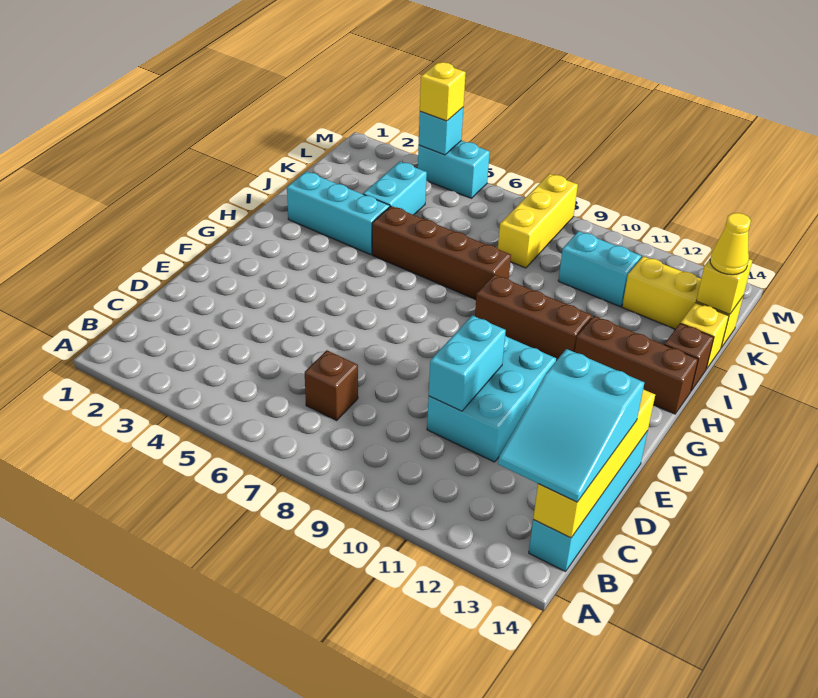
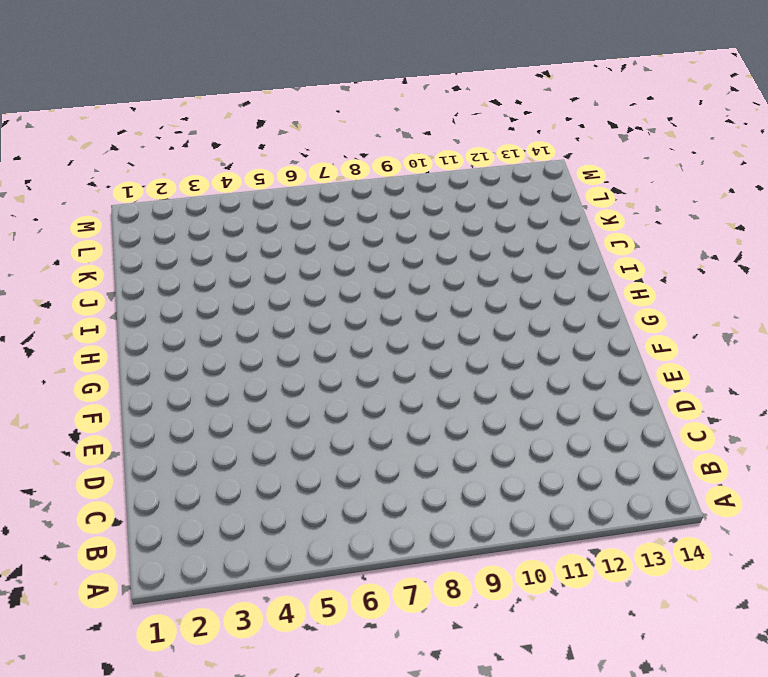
none -> cyan 1x4 brick [529,431,648,572]
none -> brown 1x1 brick [305,350,358,420]
none -> cyan 2x3 brick [427,336,556,462]

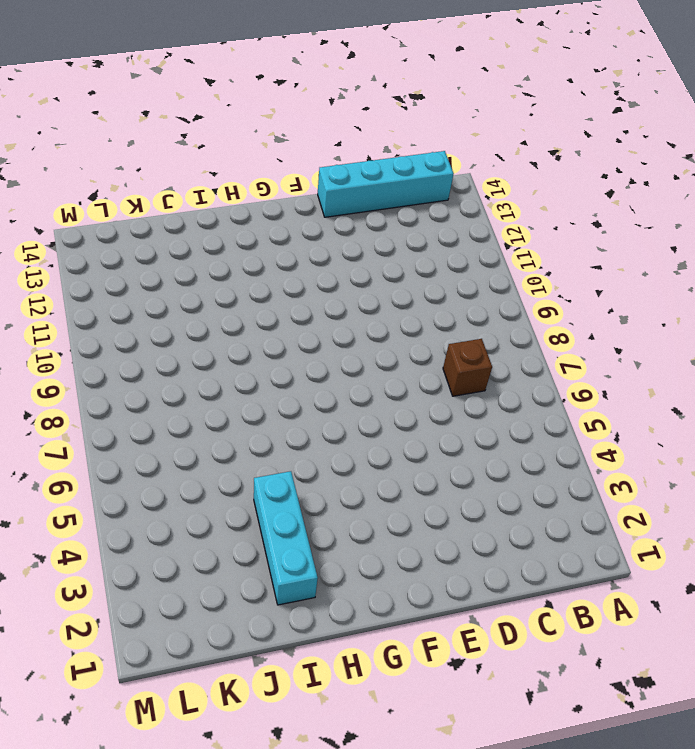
none -> cyan 2x3 brick [427,336,556,462]
none -> brown 1x3 brick [475,275,592,361]
none -> brown 1x3 brick [575,316,698,414]

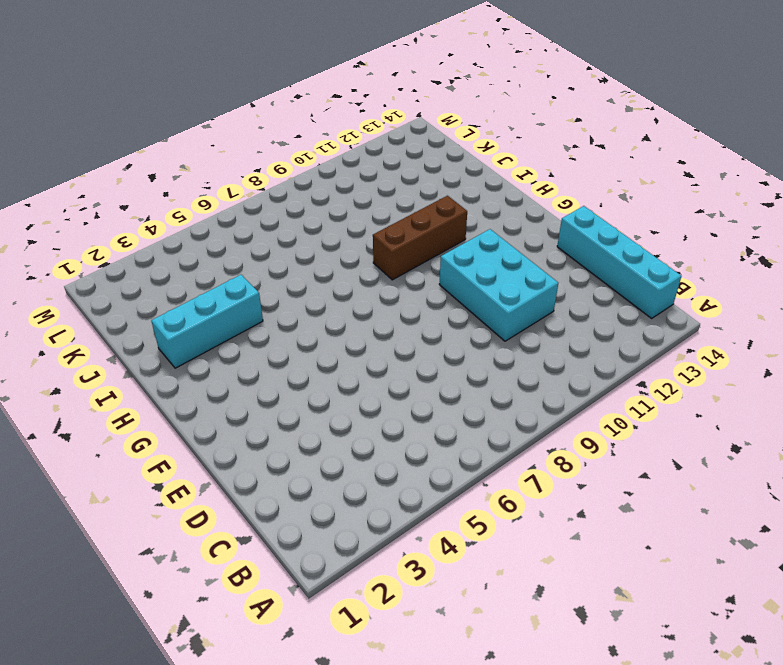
none -> brown 1x1 brick [305,350,358,420]
none -> brown 1x3 brick [575,316,698,414]
none -> brown 1x4 brick [372,206,511,299]

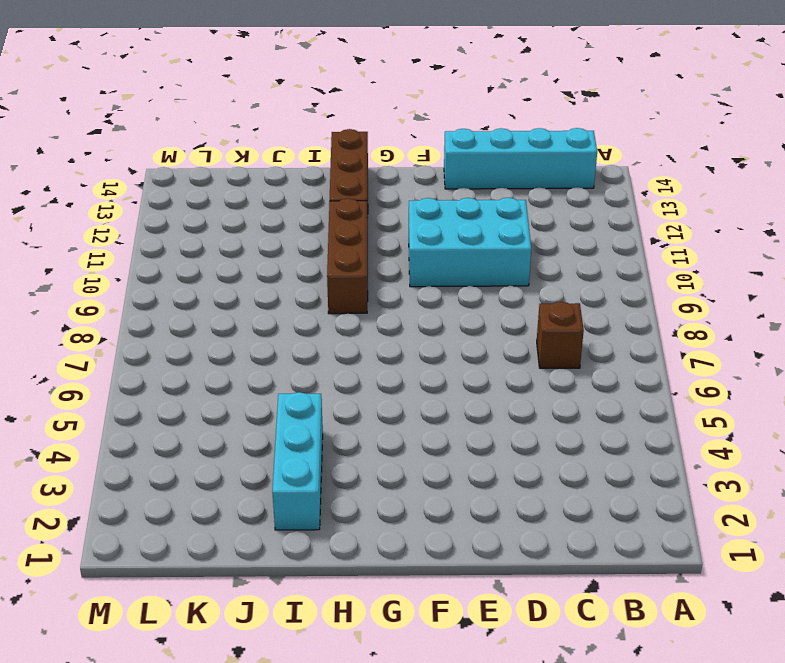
none -> brown 1x4 brick [372,206,511,299]
none -> brown 1x1 brick [665,323,714,391]
none -> cyan 1x2 brick [363,162,427,215]

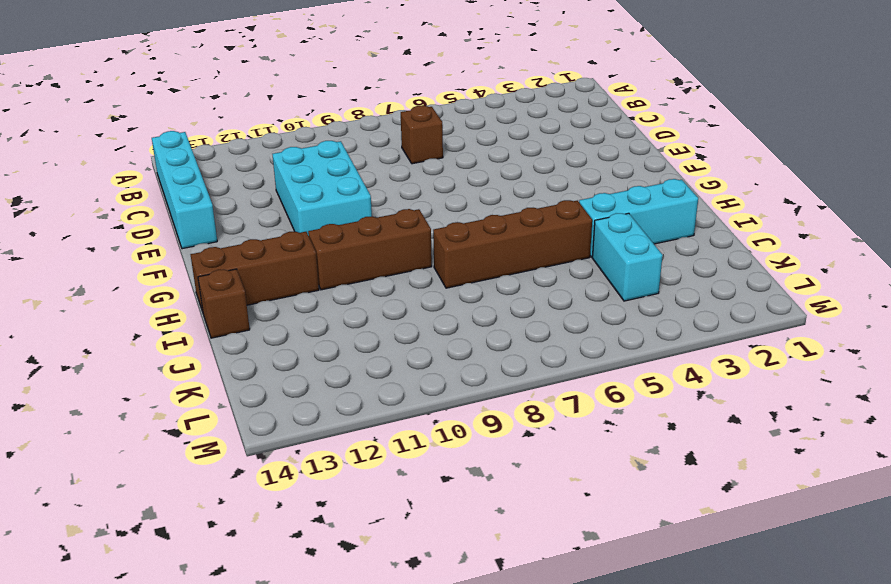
none -> yellow 1x1 brick [681,303,729,369]
none -> yellow 1x3 brick [498,174,578,268]
none -> cyan 1x2 brick [558,231,641,307]

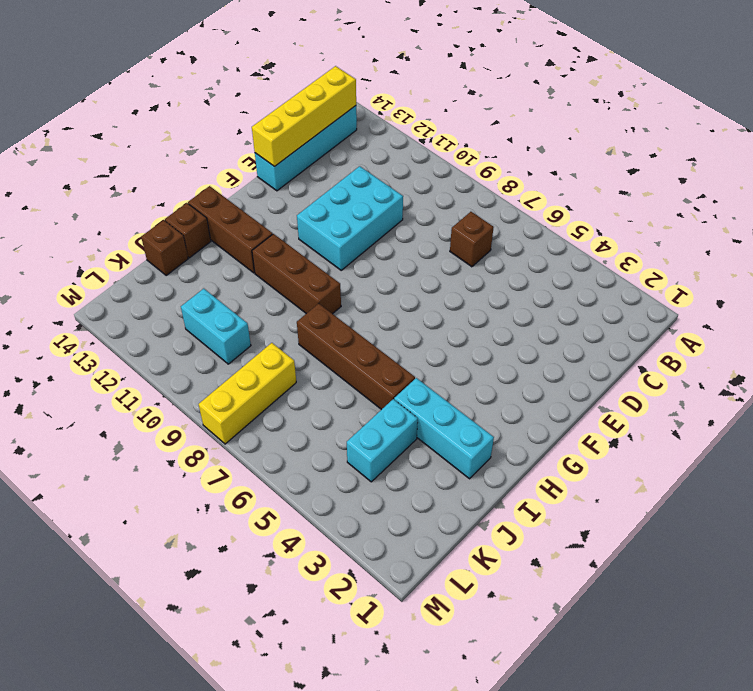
brown 1x1 brick [141,220,188,276] -> yellow 1x1 brick [681,303,729,369]
none -> yellow 1x3 brick [622,256,743,348]
none -> cyan 1x2 brick [418,141,490,198]
none -> cyan 1x2 brick [429,315,506,411]

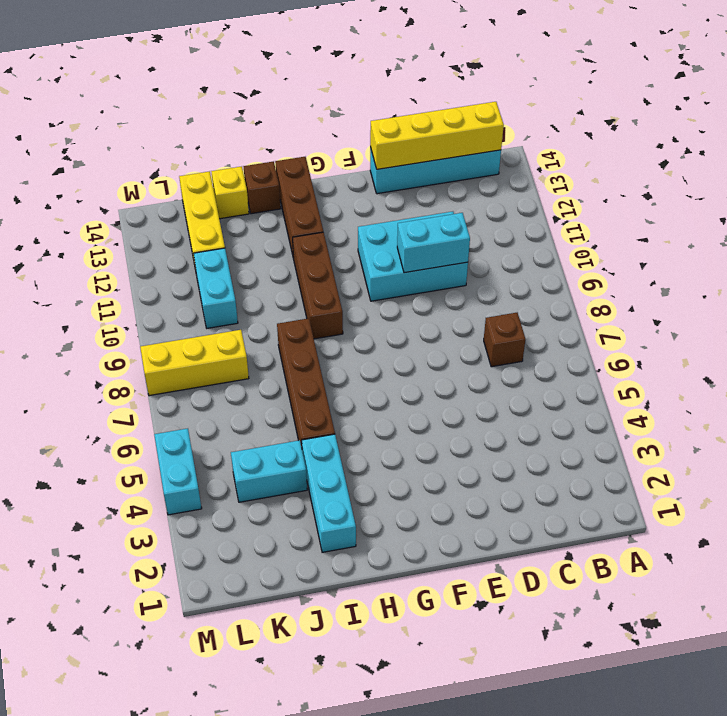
none -> yellow 1x1 brick [696,259,752,314]
none -> cyan 1x1 brick [419,108,463,155]
none -> cyan 2x3 slope [498,349,644,502]

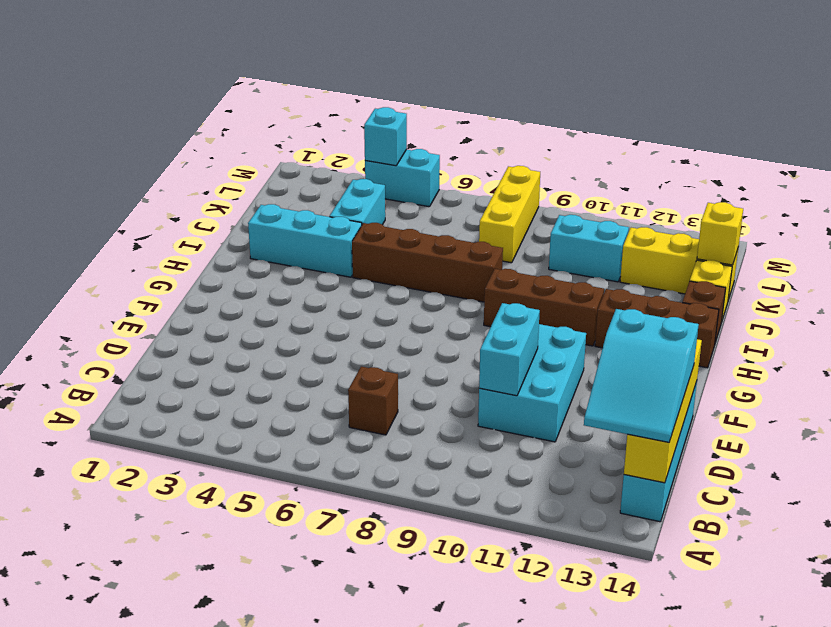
none -> yellow 1x1 cone [710,213,751,275]
none -> yellow 1x1 brick [420,62,466,121]

